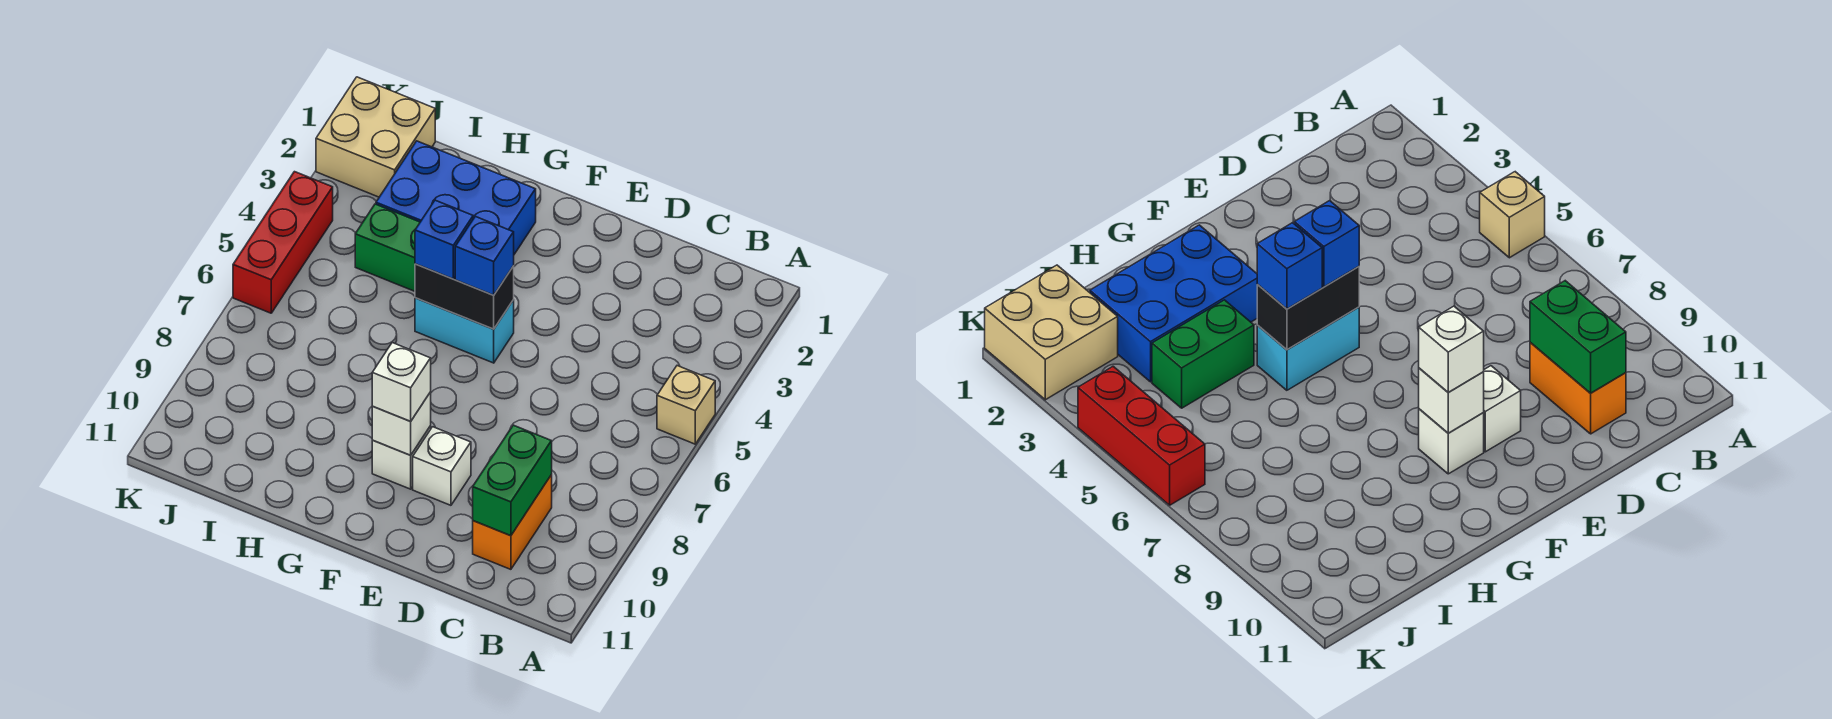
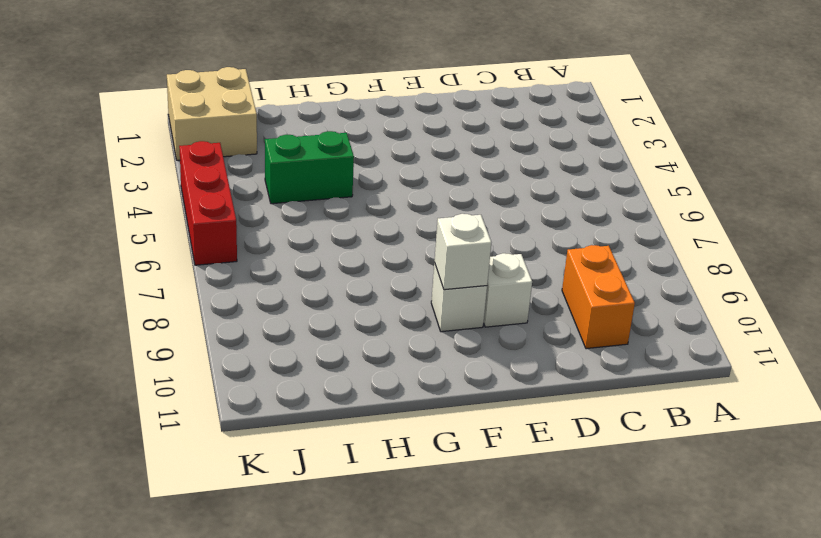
none -> tan 1x1 brick [657,366,715,444]
none -> cyan 1x2 brick [415,298,514,363]
none -> blue 2x3 brick [376,141,536,254]

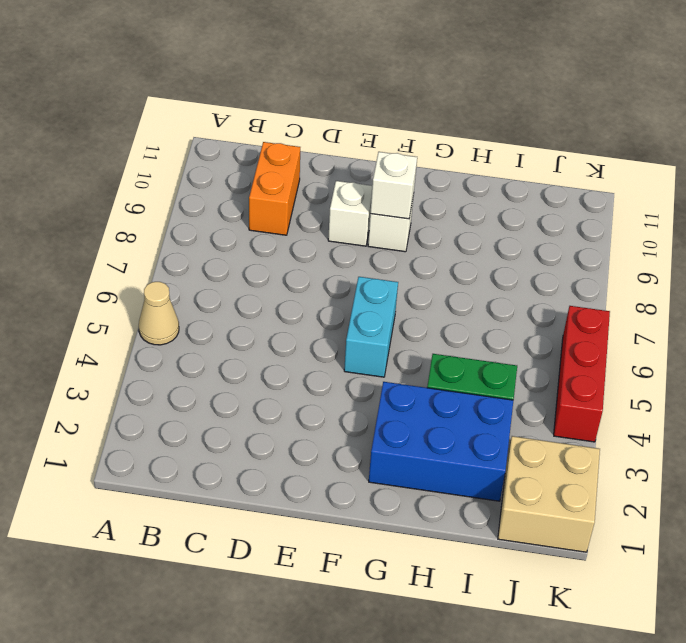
tan 1x1 cone [139,282,179,345] -> tan 1x1 brick [657,366,715,444]
cyan 1x2 brick [344,277,398,377] -> cyan 1x2 brick turned to [415,298,514,363]
none -> green 1x2 brick [473,425,552,536]
none -> black 1x2 brick [415,264,514,329]
none -> blue 1x1 brick [455,216,514,295]

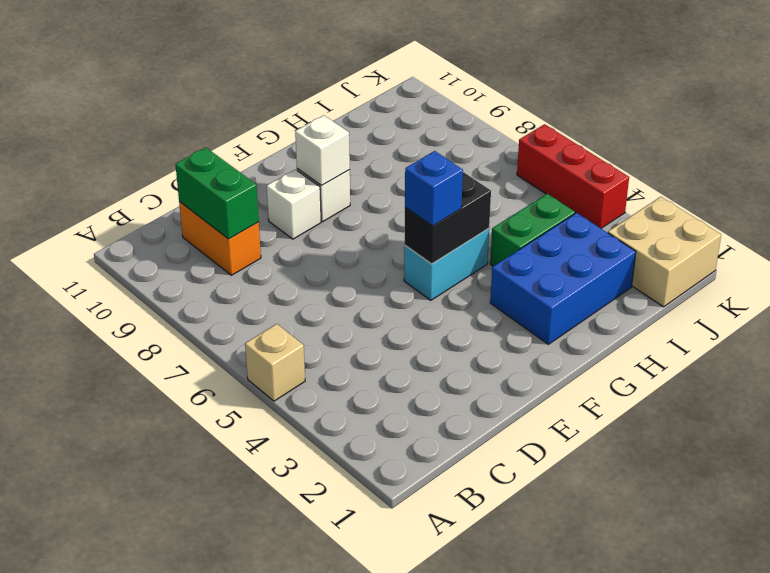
none -> white 1x1 brick [372,343,431,421]
none -> blue 1x1 brick [415,200,473,279]

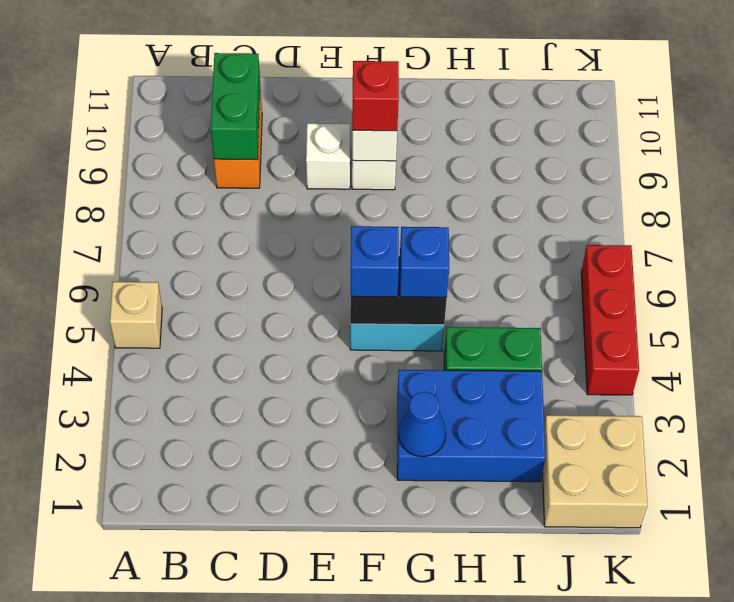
red 1x1 brick [352,61,399,131] -> white 1x1 brick [372,343,431,421]
blue 1x1 cone [399,392,446,457] -> none

